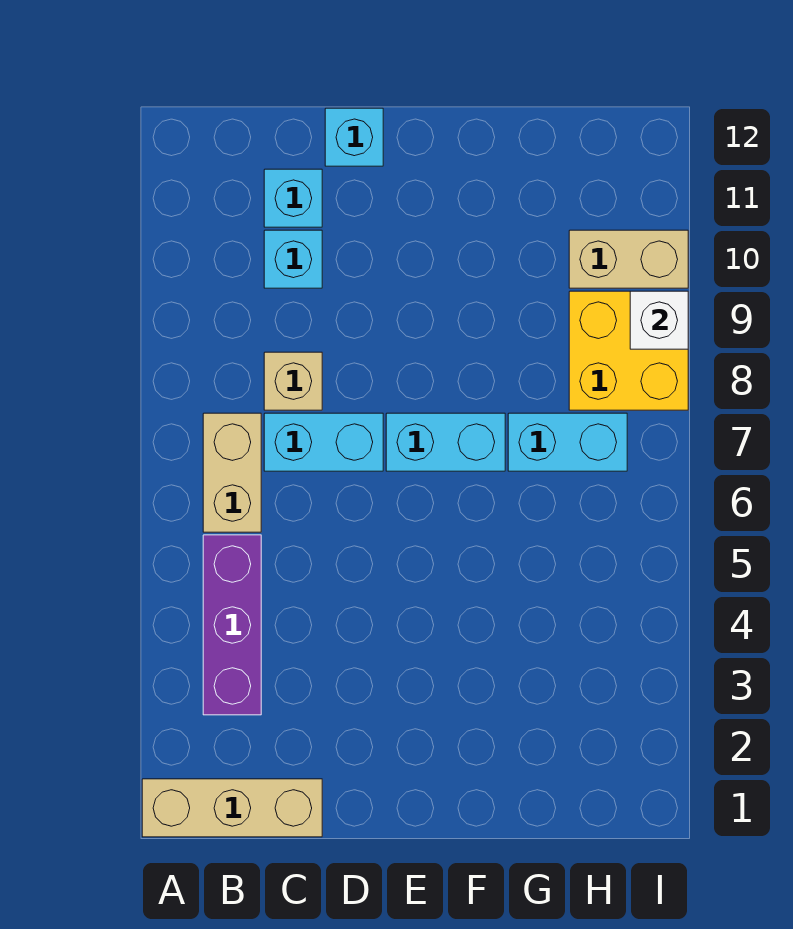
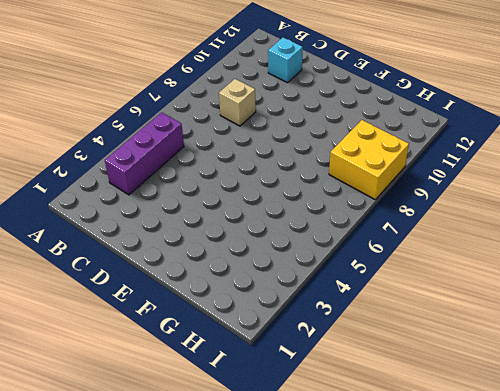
none -> tan 1x3 brick [142,779,322,837]
none -> tan 1x2 brick [203,413,261,532]
none -> cyan 1x2 brick [264,413,383,471]

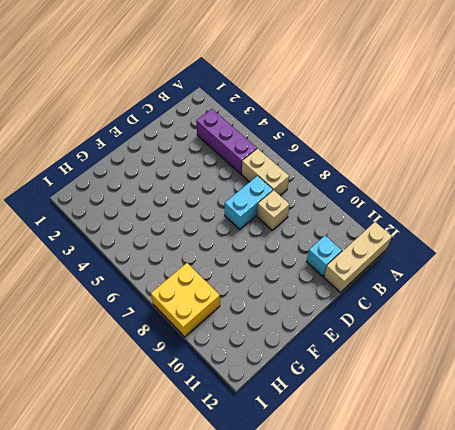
tan 1x3 brick [324,222,392,292] -> tan 1x3 brick moved to [142,779,322,837]
none -> cyan 1x1 brick [264,230,322,288]
none -> cyan 1x1 brick [325,108,383,166]
none -> cyan 1x2 brick [386,413,505,471]

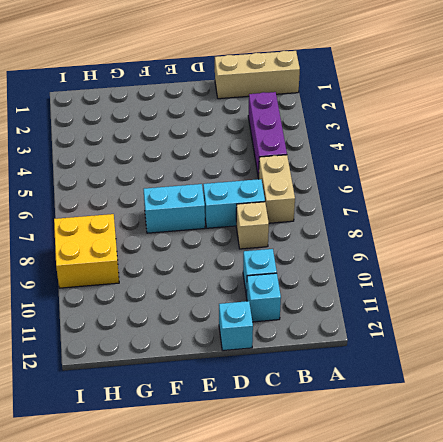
none -> cyan 1x2 brick [508,413,627,471]
none -> tan 1x2 brick [569,230,688,288]
none -> white 1x1 brick [630,291,688,349]

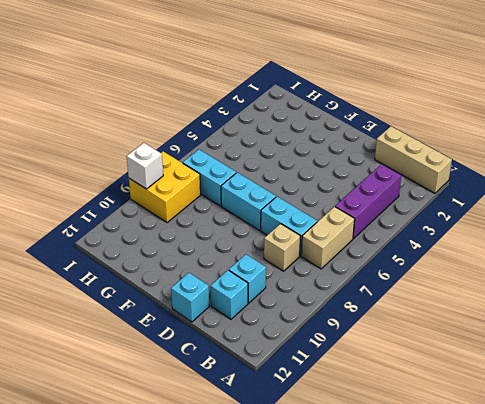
none -> tan 1x2 brick [569,230,688,288]

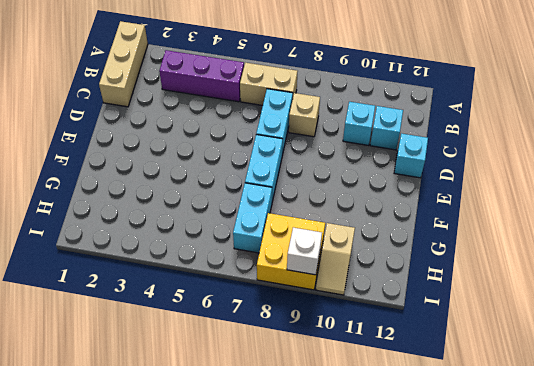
tan 1x2 slope [316,223,355,295] -> tan 1x2 brick [569,230,688,288]

